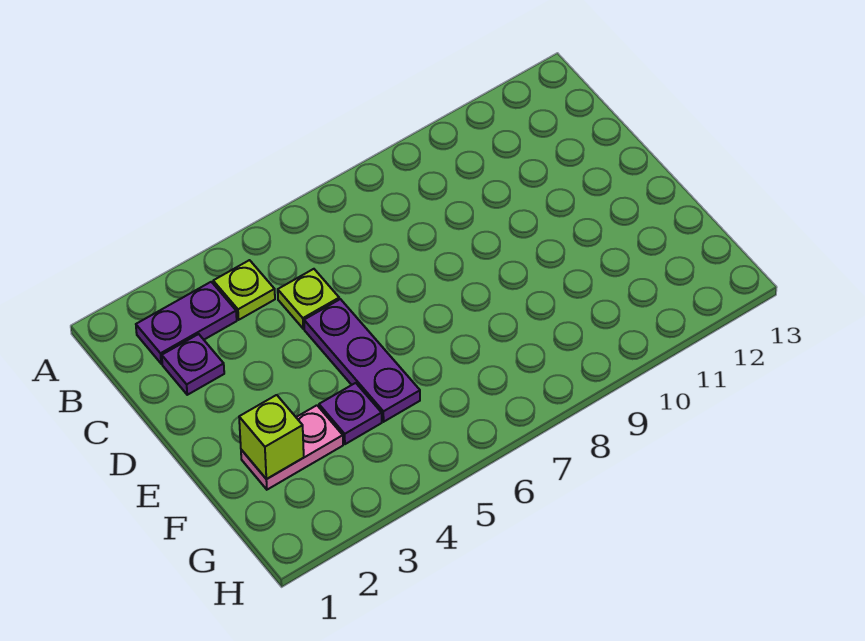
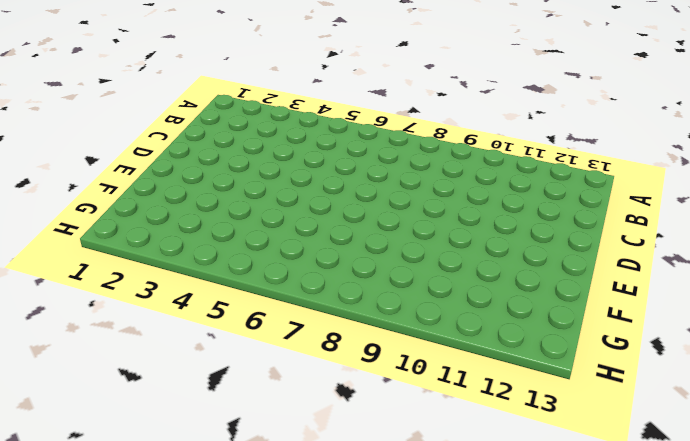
none -> purple 1x2 plate [136,282,237,364]
none -> lime 1x1 plate [213,260,275,320]

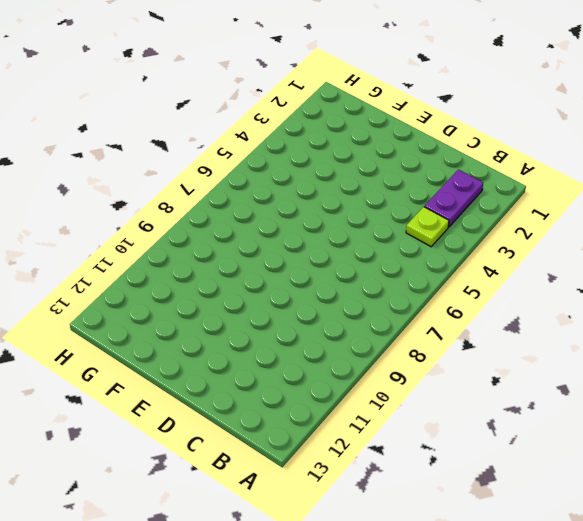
none -> purple 1x1 plate [162,334,224,395]
none -> lime 1x1 plate [278,269,339,329]

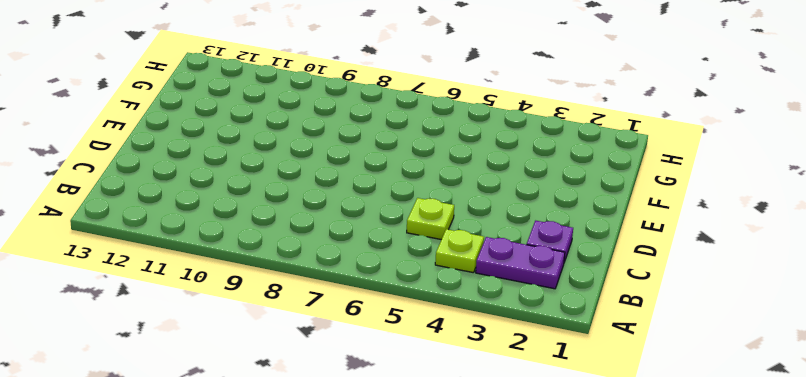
none -> purple 1x3 plate [304,299,420,422]
none -> pink 1x2 plate [241,405,343,490]

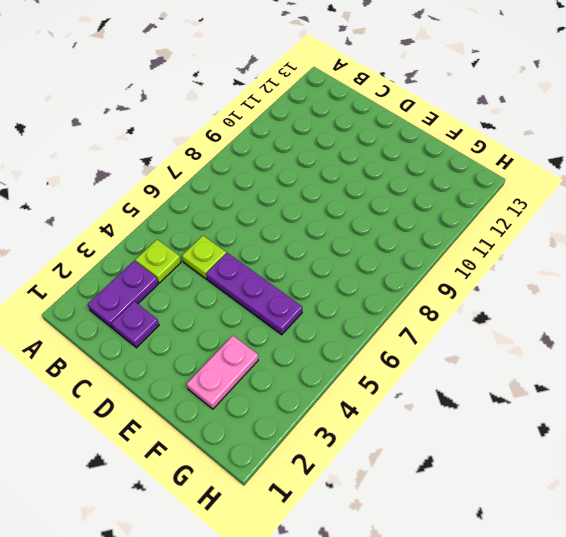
none -> purple 1x1 plate [319,383,382,444]
none -> lime 1x1 brick [239,395,304,479]

